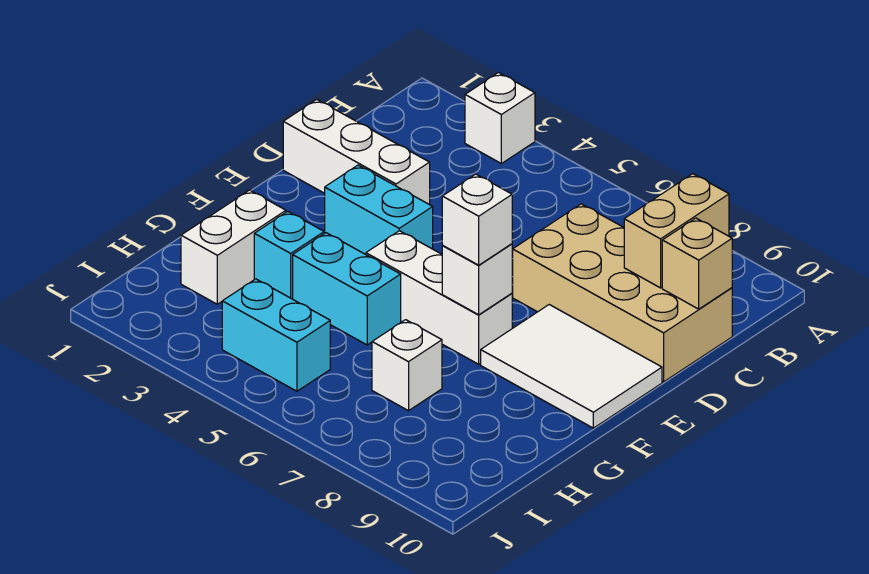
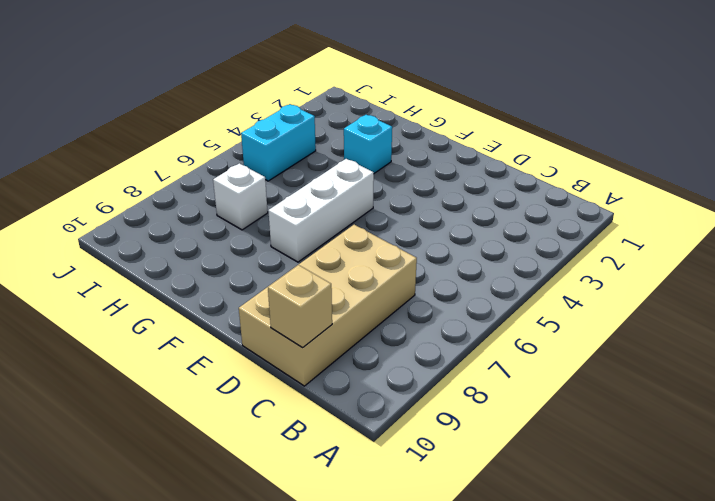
none -> white 1x1 brick [465,73,535,164]
none -> white 1x3 brick [283,99,430,205]
none -> cyan 1x2 brick [325,165,433,255]

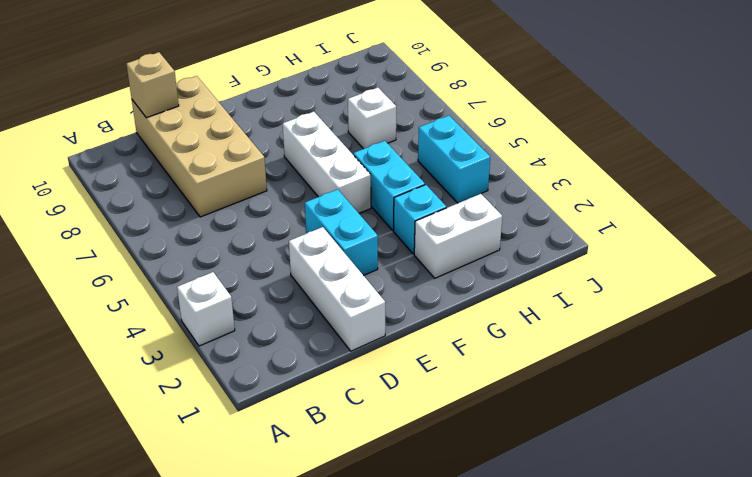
none -> white 2x3 tile [481,305,662,428]
none -> tan 1x2 brick [624,174,729,288]
none -> white 1x1 brick [442,244,512,315]

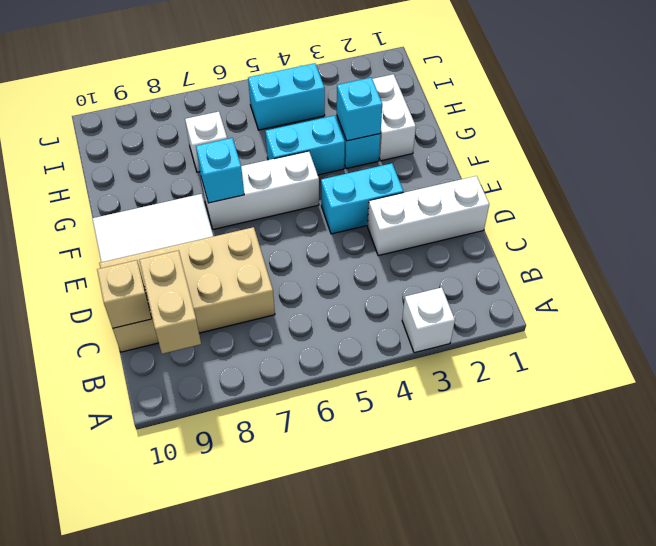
cyan 1x1 brick [196,138,244,203] -> white 1x1 brick [442,244,512,315]
cyan 1x1 brick [337,78,382,141] -> none
none -> white 1x1 brick [442,174,512,265]

